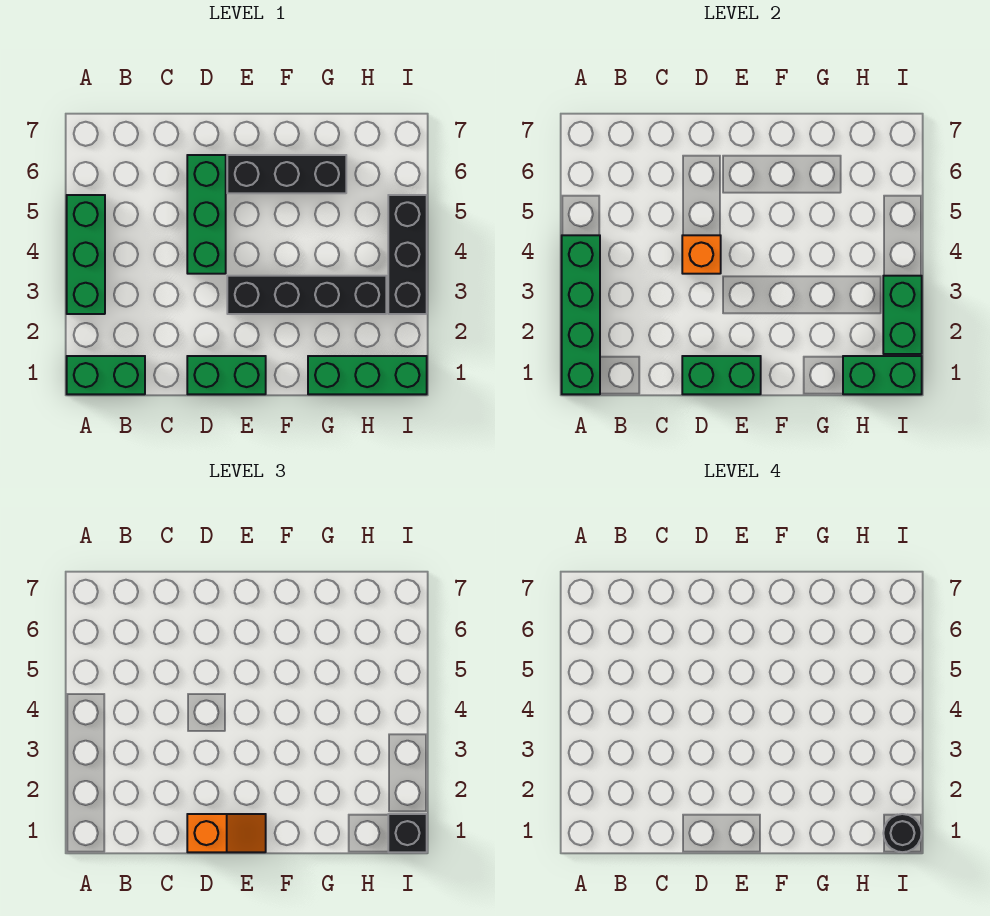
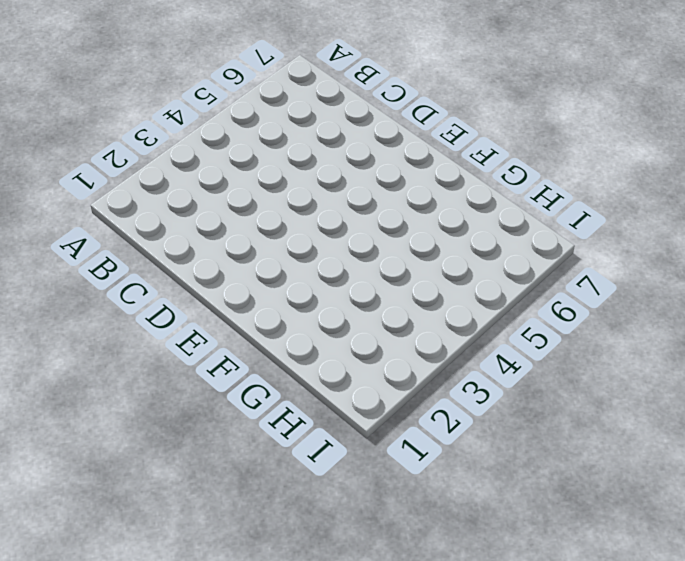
none -> green 1x2 brick [67,356,145,394]
none -> green 1x3 brick [67,195,105,314]
none -> green 1x2 brick [187,356,266,394]

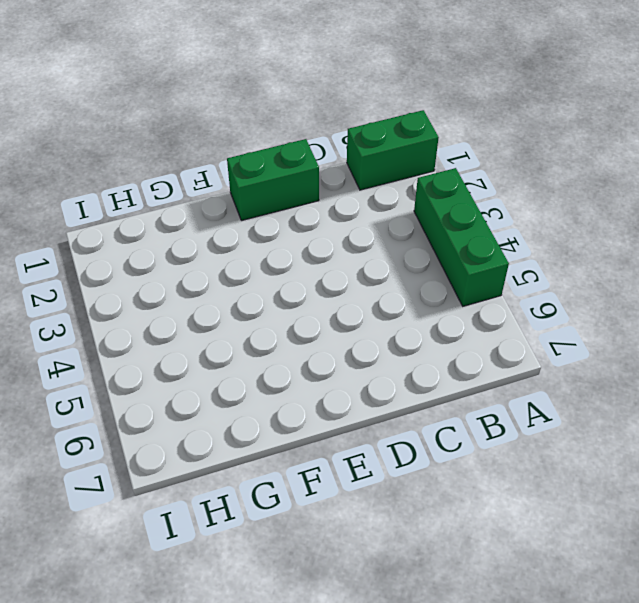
none -> green 1x3 brick [187,155,226,274]
none -> black 1x4 brick [227,276,386,314]
none -> black 1x3 brick [227,155,346,193]

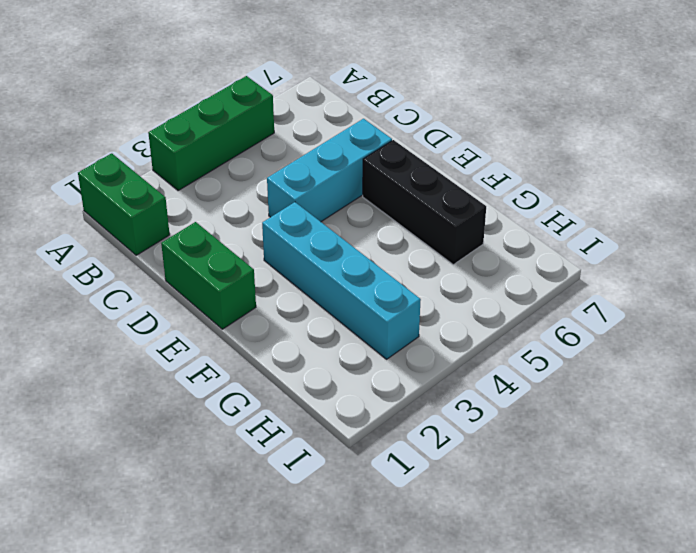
cyan 1x3 brick [267,119,392,222] -> green 1x3 brick [187,155,226,274]
cyan 1x4 brick [262,202,421,359] -> black 1x4 brick [227,276,386,314]
none -> green 1x3 brick [308,356,427,394]
none -> black 1x3 brick [388,195,427,314]
none -> green 1x4 brick [562,235,600,394]

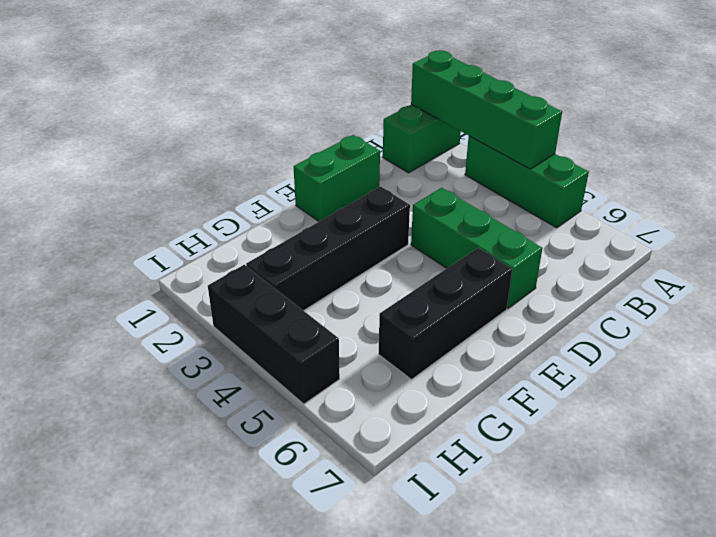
none -> green 1x3 brick [308,356,427,394]
none -> green 1x2 brick [682,356,761,394]
none -> orange 1x1 brick [682,235,721,274]

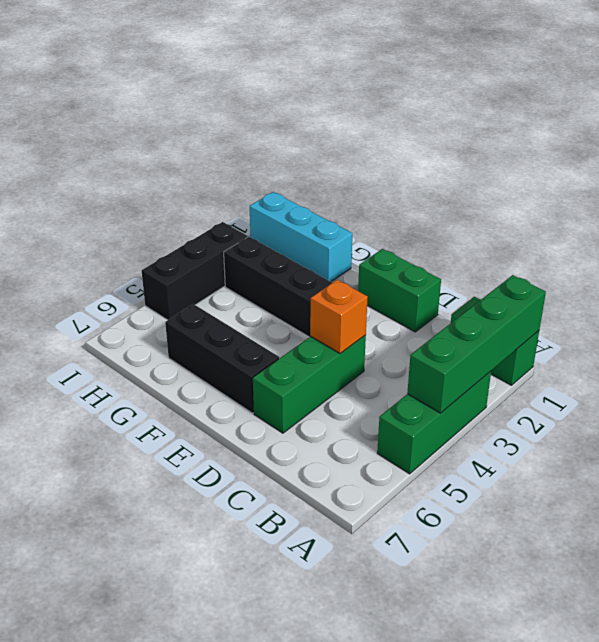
cyan 1x3 brick [250,192,352,282] -> green 1x3 brick [308,356,427,394]
none -> green 1x2 brick [682,356,761,394]
none -> green 1x2 brick [843,356,922,394]
none -> green 1x2 brick [883,276,922,354]

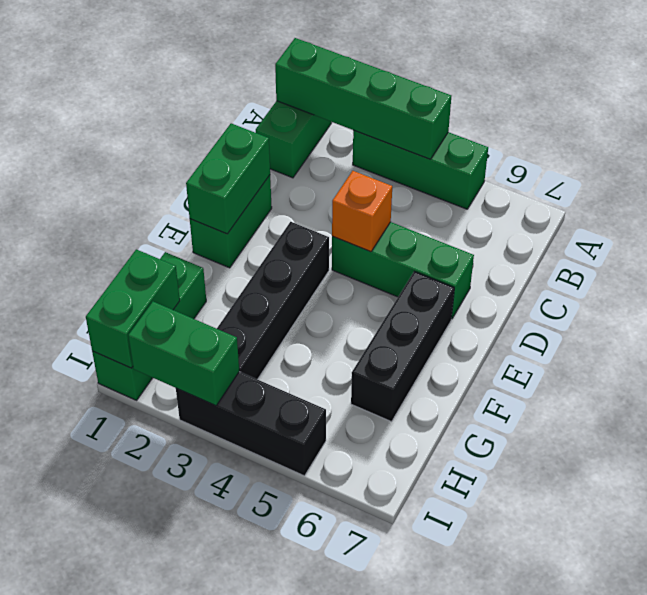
none -> orange 1x2 slope [187,814,266,852]
none -> black 1x1 brick [388,814,427,852]
none -> black 1x1 round brick [883,814,922,852]

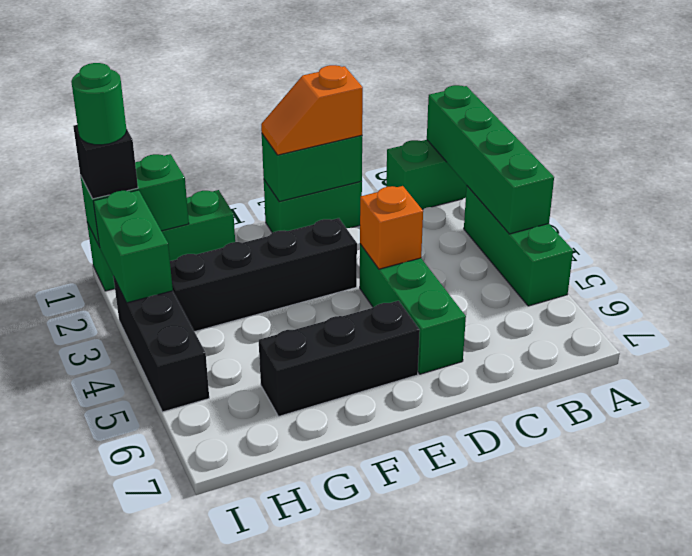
green 1x1 round brick [71,63,127,145] -> black 1x1 round brick [883,814,922,852]

